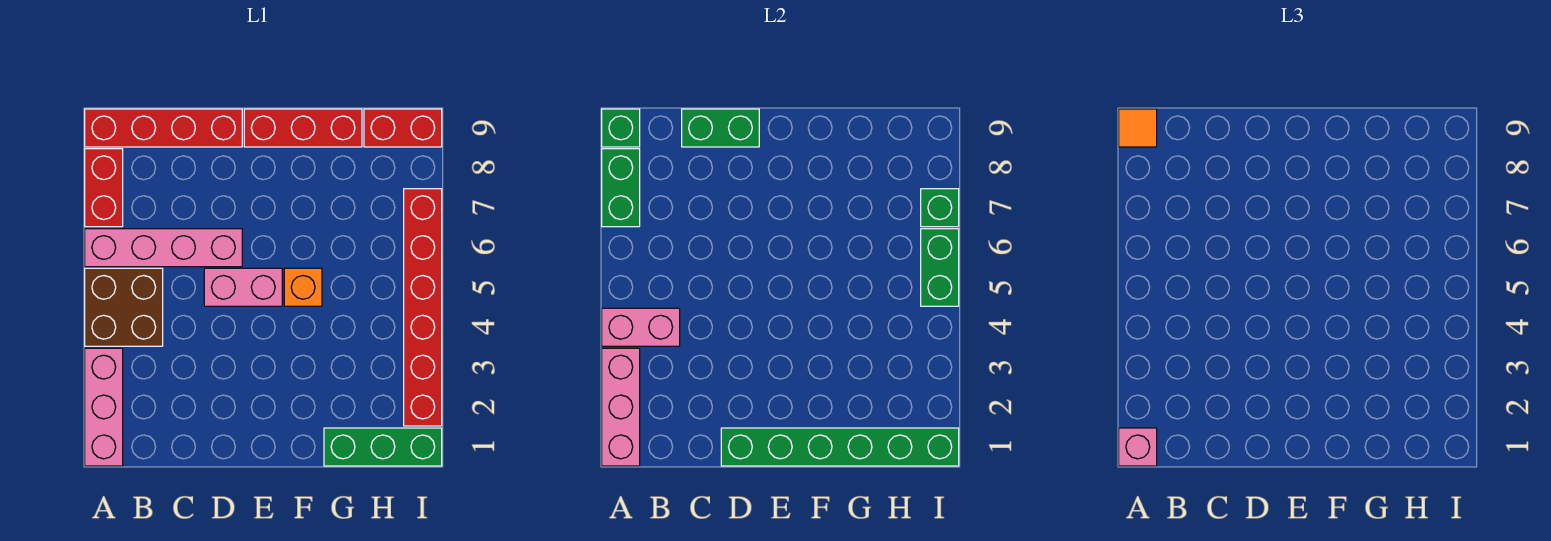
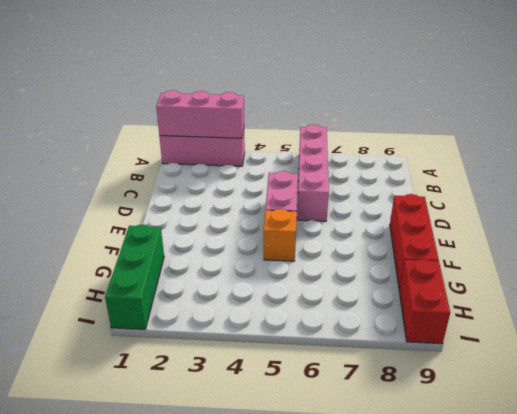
none -> brown 2x2 brick [85,268,163,346]
none -> red 1x2 brick [85,149,123,227]
none -> red 1x4 brick [85,109,242,147]

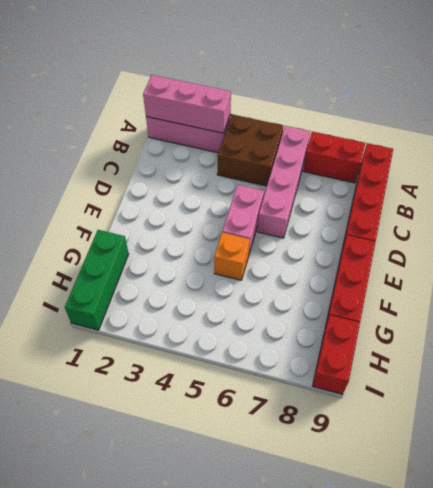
none -> red 1x6 brick [404,189,442,426]
none -> pink 1x2 brick [602,308,680,346]
none -> green 1x2 brick [602,149,640,227]

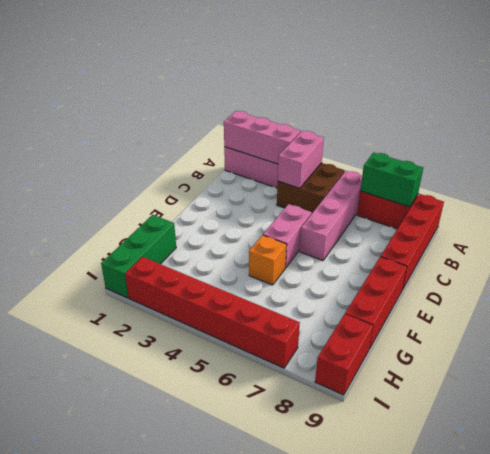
none -> green 1x1 brick [602,109,640,147]
none -> green 1x2 brick [682,109,759,147]
none -> green 1x6 brick [721,428,959,466]

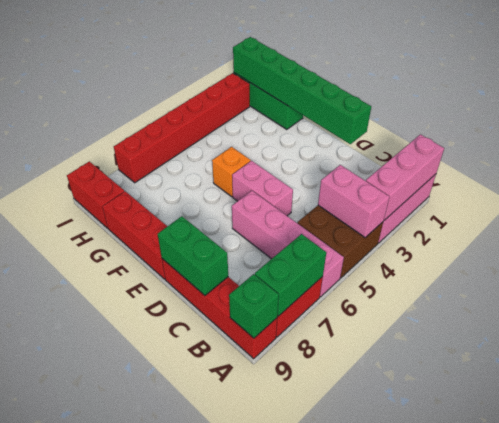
none -> green 1x2 brick [921,229,959,306]
none -> green 1x1 brick [921,189,959,227]
none -> pink 1x1 brick [1119,428,1157,466]

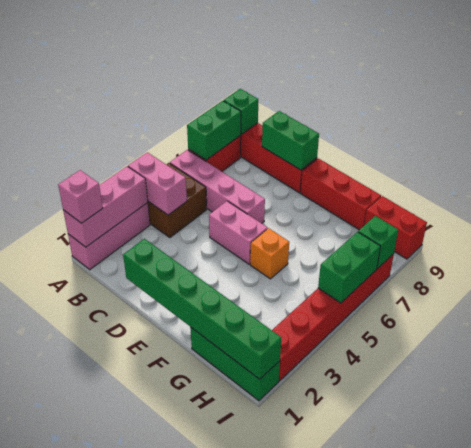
none -> orange 1x1 tile [1119,109,1157,147]

